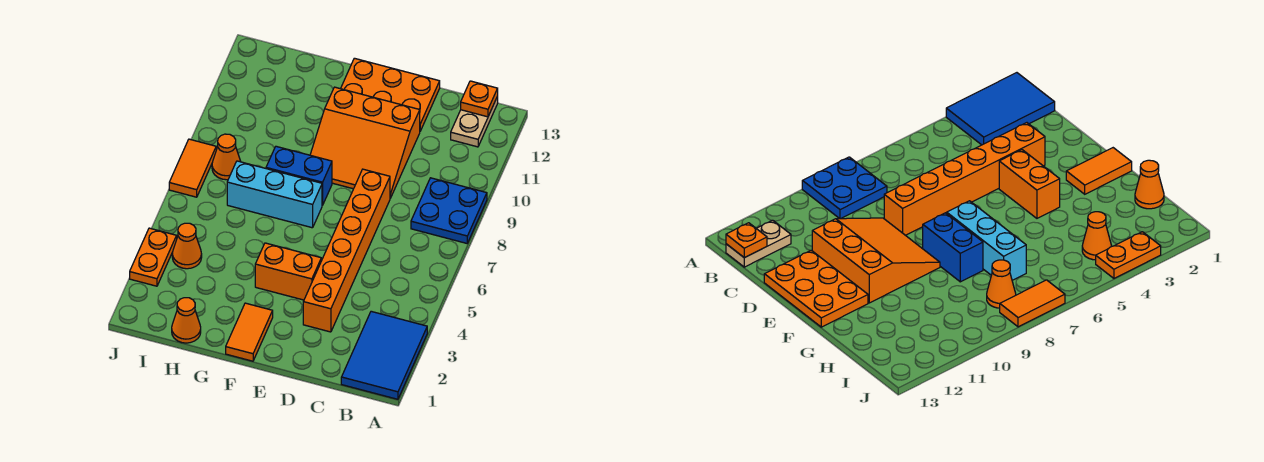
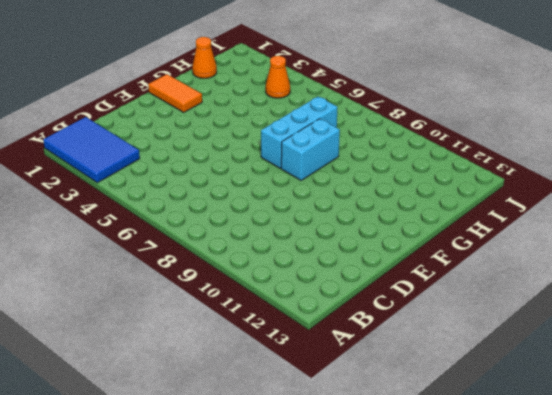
cyan 1x2 brick [281,119,340,180] -> blue 1x2 brick [266,146,332,205]
none -> blue 2x2 plate [411,178,487,243]
none -> tan 1x2 plate [451,96,498,147]
none -> orange 1x6 brick [303,169,390,332]

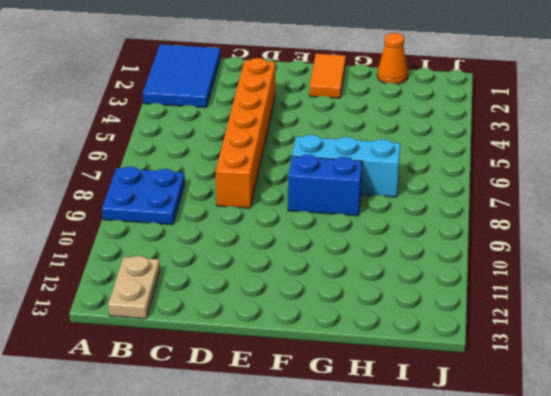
none -> orange 3x3 slope [310,87,420,198]
none -> orange 2x3 plate [341,58,440,131]
none -> orange 1x2 brick [255,243,321,300]

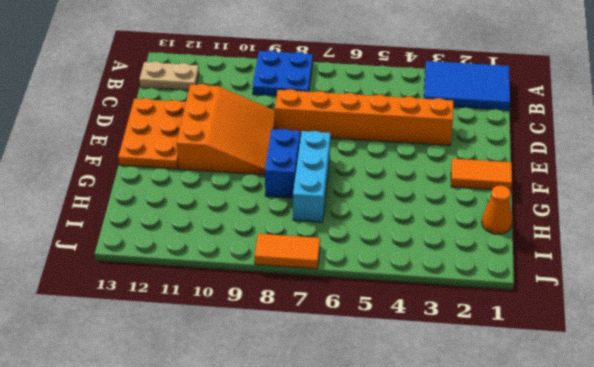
none -> orange 1x2 brick [255,243,321,300]
none -> orange 1x1 cone [172,223,202,269]
none -> orange 1x1 cone [212,134,241,180]

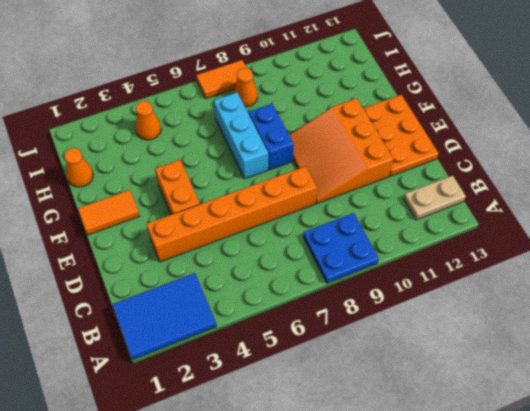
none -> orange 1x2 plate [130,228,177,286]
none -> orange 1x1 plate [461,81,498,117]

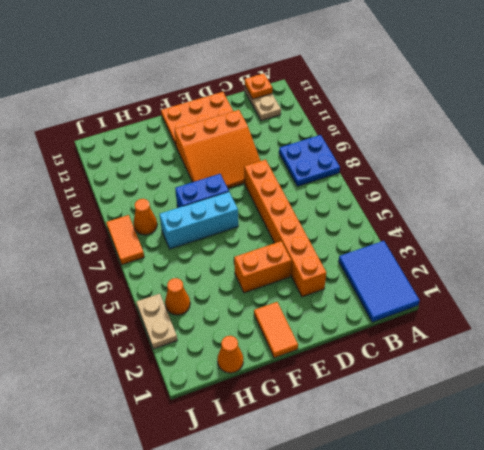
tan 1x2 plate [136,294,177,349] -> orange 1x2 plate [130,228,177,286]

